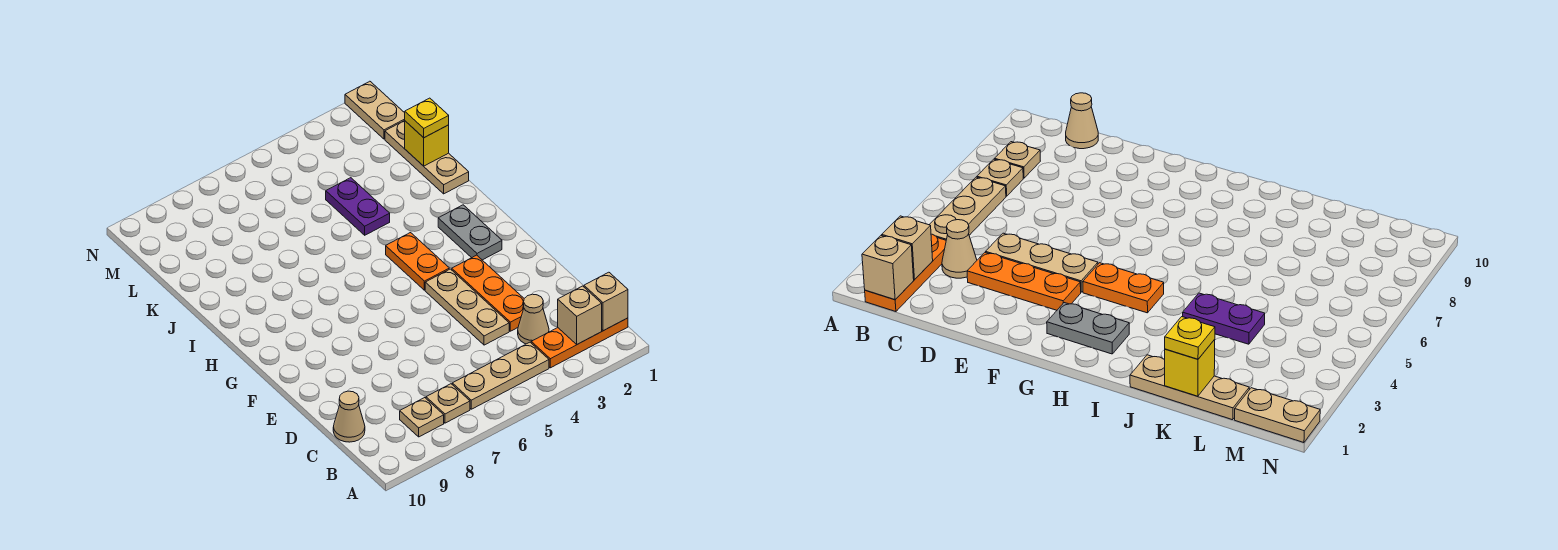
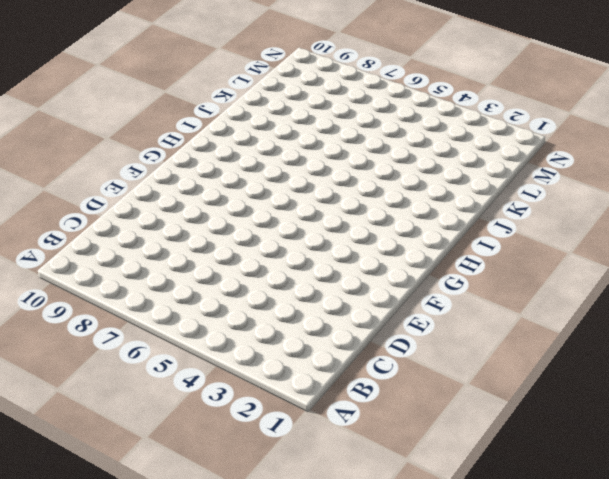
none -> orange 1x3 plate [531,318,628,368]
none -> tan 1x3 plate [452,342,549,409]
none -> tan 1x1 plate [426,384,470,423]

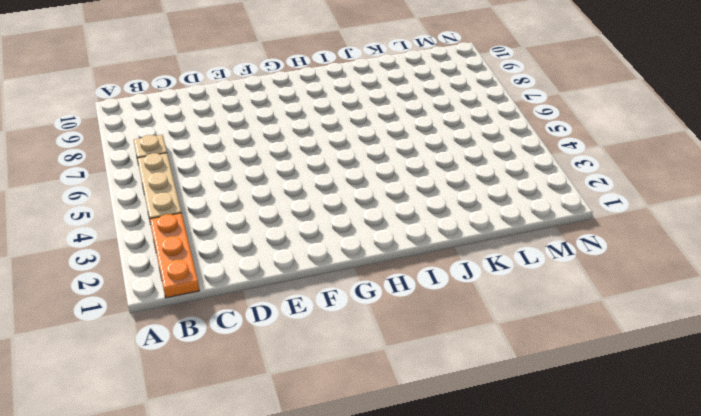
none -> tan 1x1 plate [400,398,444,437]
none -> tan 1x1 cone [518,294,549,344]
none -> tan 1x1 cone [333,391,365,442]

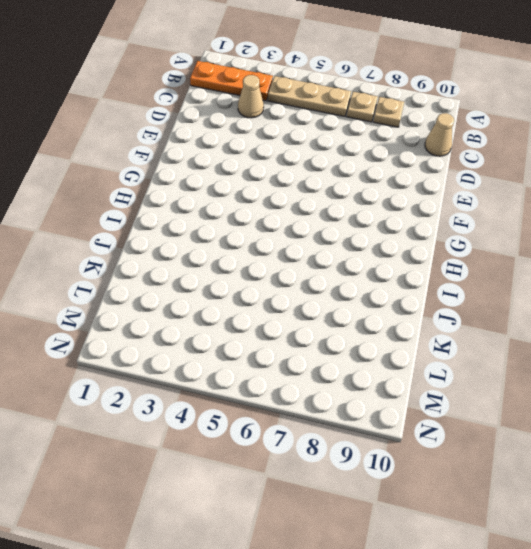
none -> orange 1x3 plate [452,255,524,331]
none -> tan 1x3 plate [425,269,509,345]
none -> grey 1x2 plate [438,205,502,260]

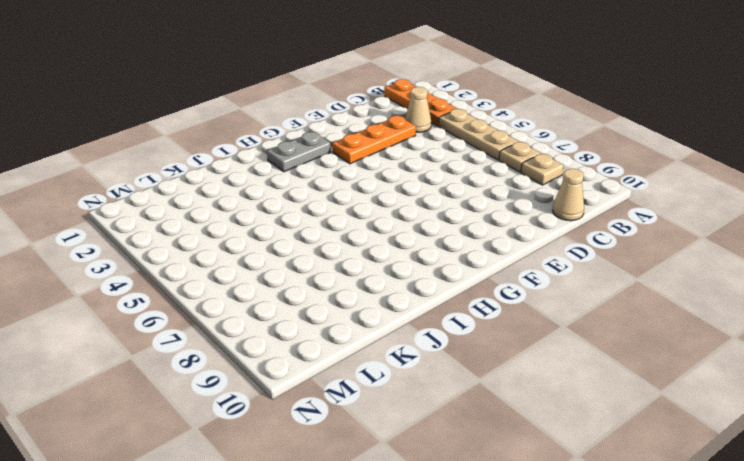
none -> tan 1x3 plate [425,269,509,345]
none -> orange 1x2 plate [386,233,449,290]
none -> tan 1x3 plate [385,121,469,194]

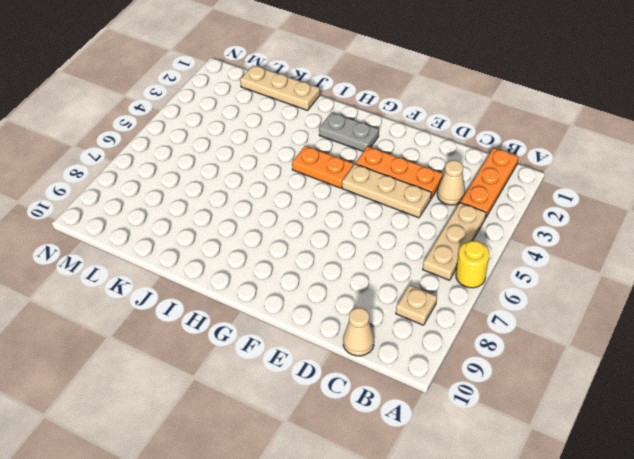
yellow 1x1 round brick [456,241,490,288] -> none
none -> tan 1x1 plate [426,384,470,423]
none -> purple 1x2 plate [326,178,390,235]
none -> tan 1x2 plate [345,81,405,139]

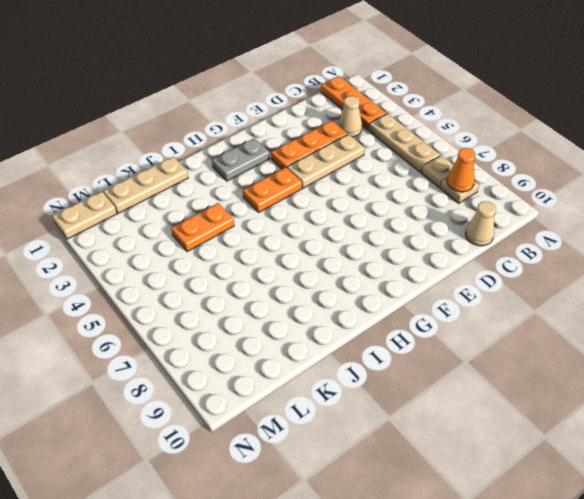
orange 1x1 cone [447,148,475,192] -> none
orange 1x2 plate [171,203,234,252] -> purple 1x2 plate [326,178,390,235]
none -> tan 1x1 brick [584,272,628,331]
none -> tan 1x1 brick [558,286,602,344]
none -> yellow 1x1 brick [405,121,449,166]

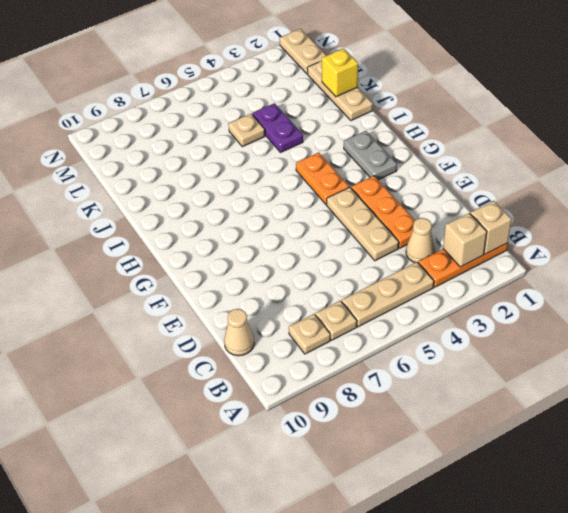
tan 1x1 plate [228,114,265,147] -> none
none -> yellow 1x1 plate [405,98,449,138]

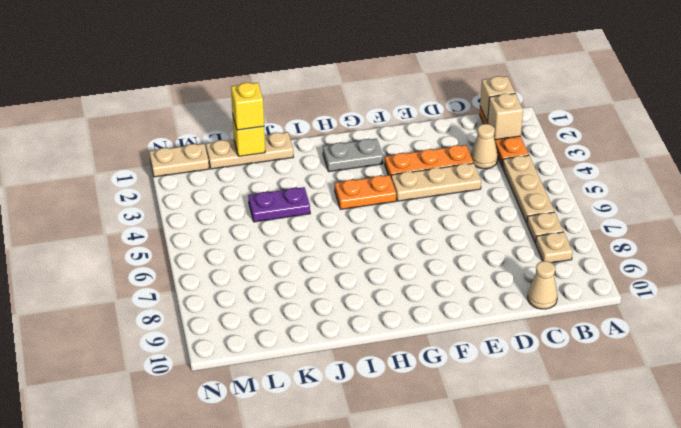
yellow 1x1 brick [231,83,264,130] -> yellow 1x1 plate [405,98,449,138]

